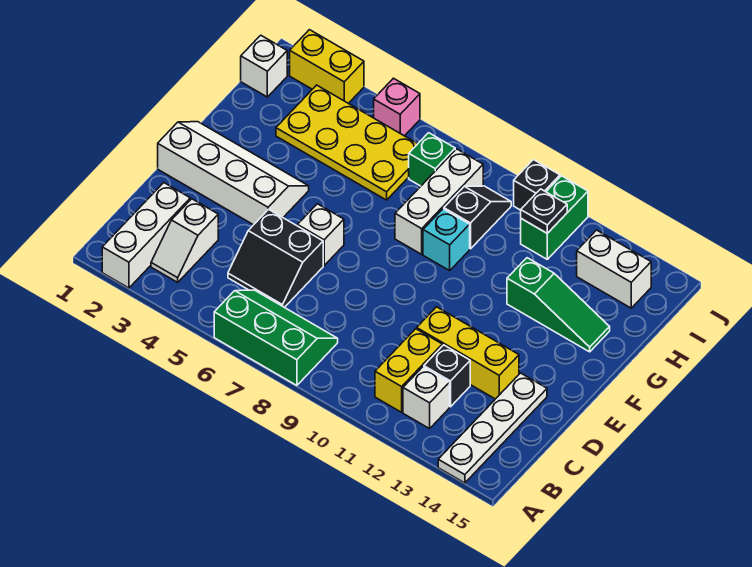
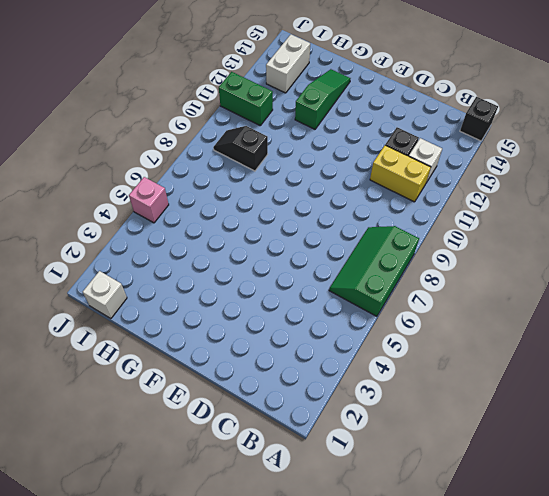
black 1x1 brick [460,97,498,141] -> black 1x1 brick moved to [514,160,560,210]
none -> white 1x3 brick [102,183,190,288]
none -> white 1x4 plate [438,373,547,483]
none -> white 1x2 slope [151,199,218,282]

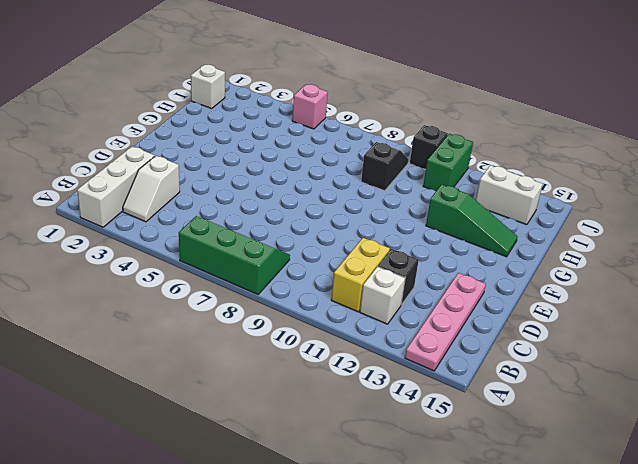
pink 1x4 plate [405,273,486,371] -> white 1x4 plate [438,373,547,483]
none -> black 2x2 slope [228,209,323,307]
none -> yellow 1x3 brick [417,307,519,399]
none -> white 2x4 slope [158,122,309,225]

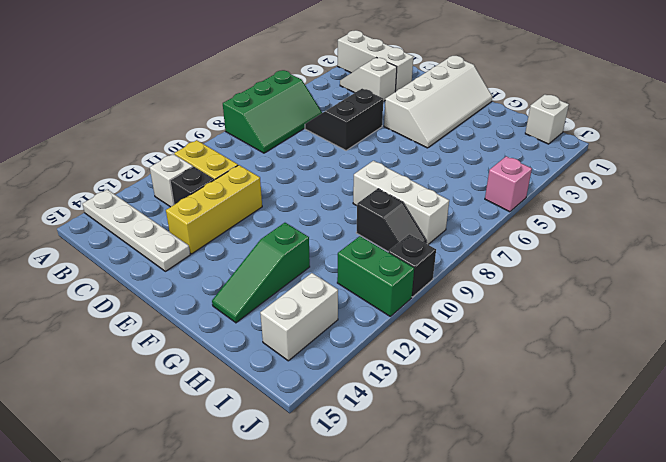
none -> white 1x1 brick [298,204,344,266]
none -> cyan 1x1 brick [423,209,470,271]
none -> yellow 2x4 plate [276,85,417,200]

